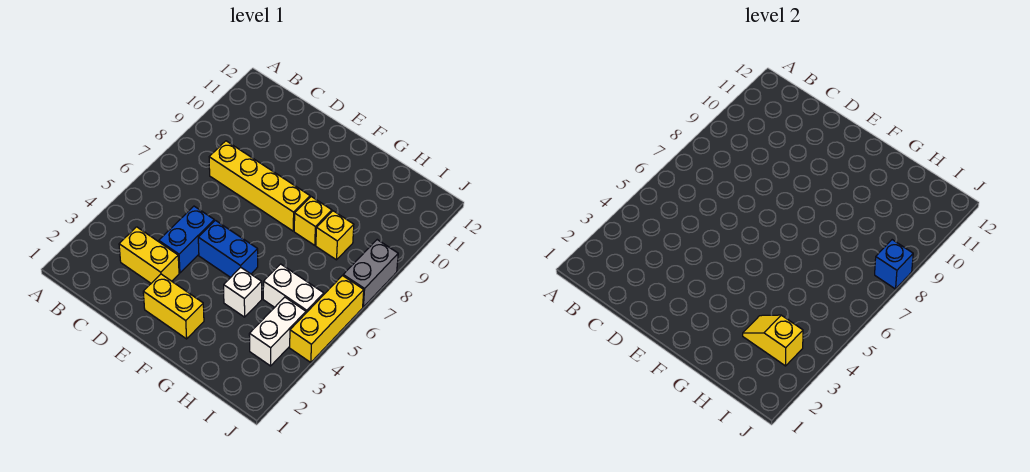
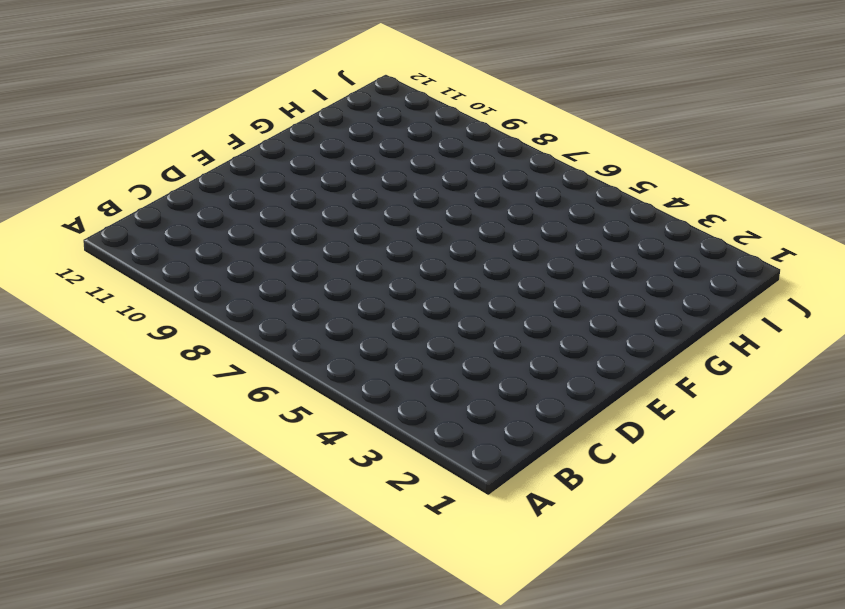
none -> yellow 1x2 brick [119,227,179,283]
none -> yellow 1x4 brick [209,141,310,231]
none -> blue 1x2 brick [159,206,214,273]

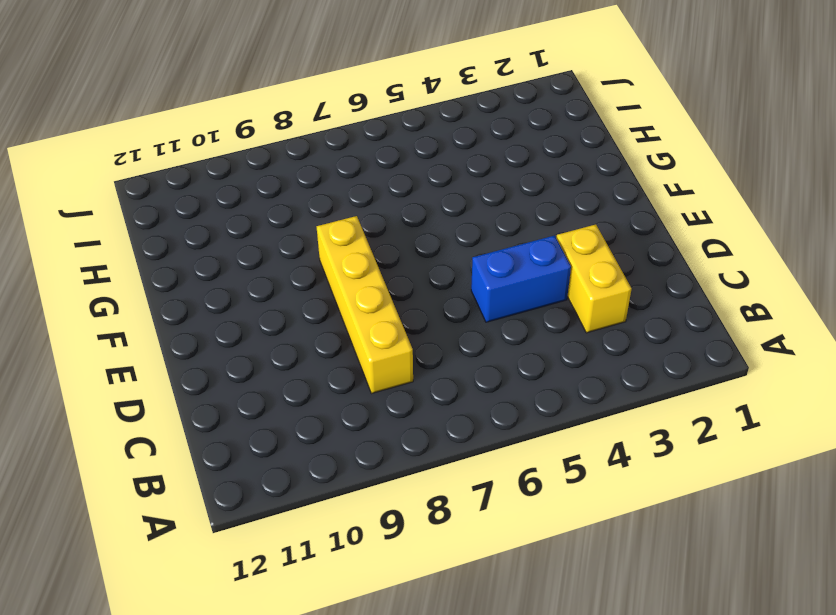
none -> yellow 1x2 brick [143,274,204,339]
none -> blue 1x2 brick [198,220,258,277]
none -> white 1x1 brick [224,267,262,317]

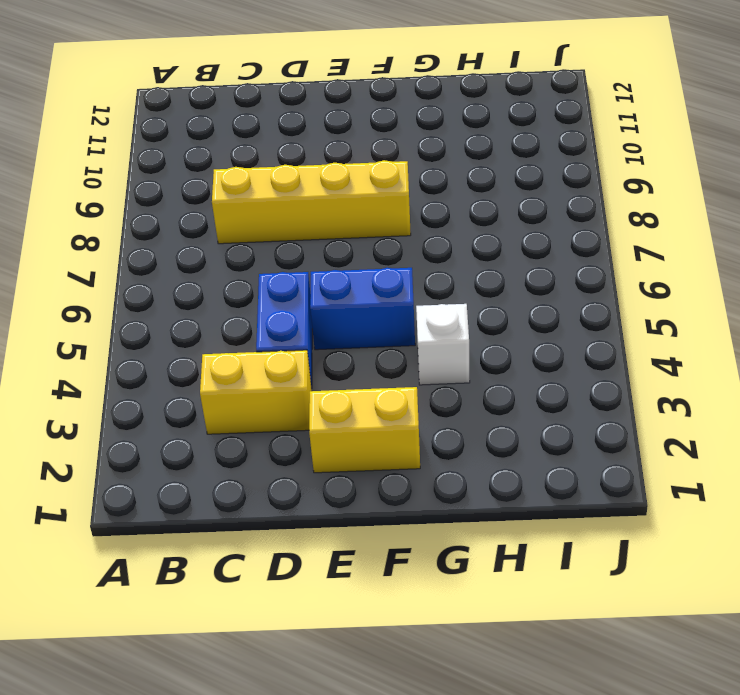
none -> yellow 1x1 brick [294,197,332,245]
none -> white 1x2 brick [263,264,324,313]
none -> yellow 1x1 brick [316,211,354,260]

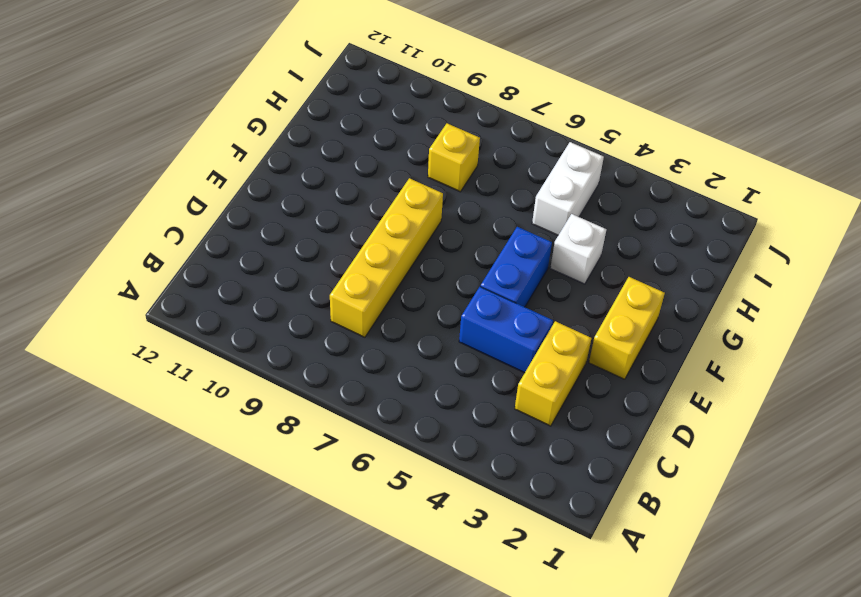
none -> yellow 1x1 brick [294,197,332,245]
none -> white 1x2 brick [249,297,306,366]
none -> yellow 1x3 brick [290,276,364,362]

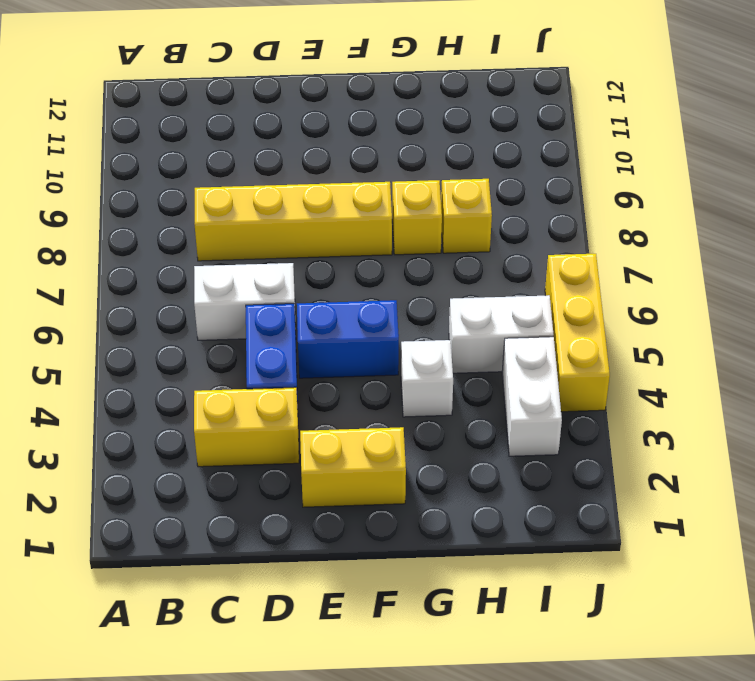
white 1x2 brick [194,263,296,340] -> none
none -> grey 1x2 brick [343,240,398,307]
none -> yellow 1x2 slope [743,315,803,366]
none -> blue 1x1 brick [875,240,913,289]

